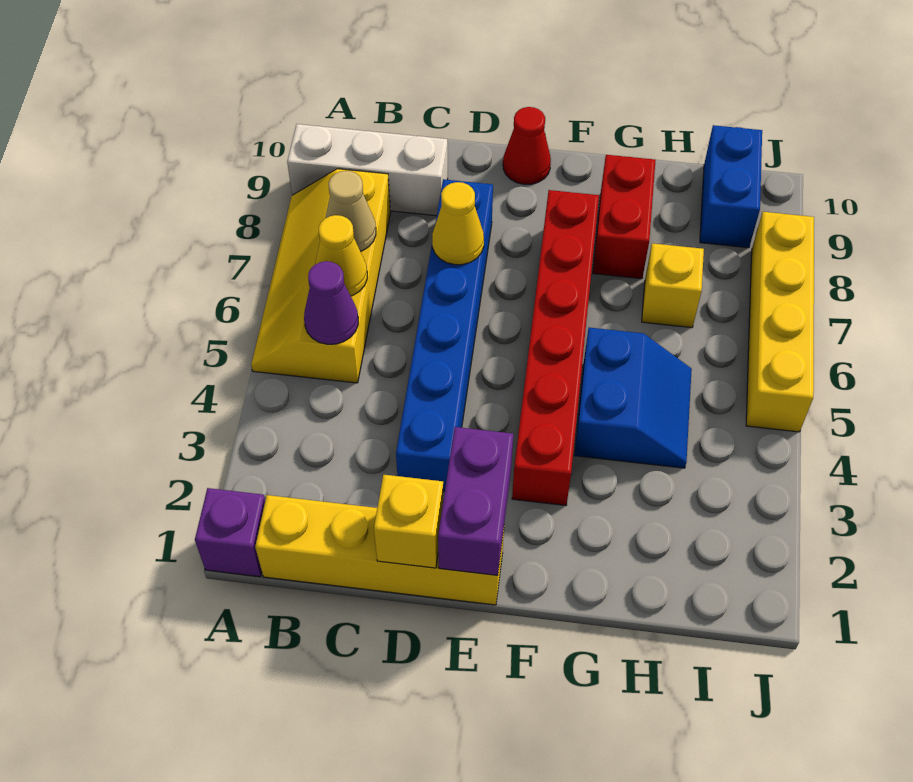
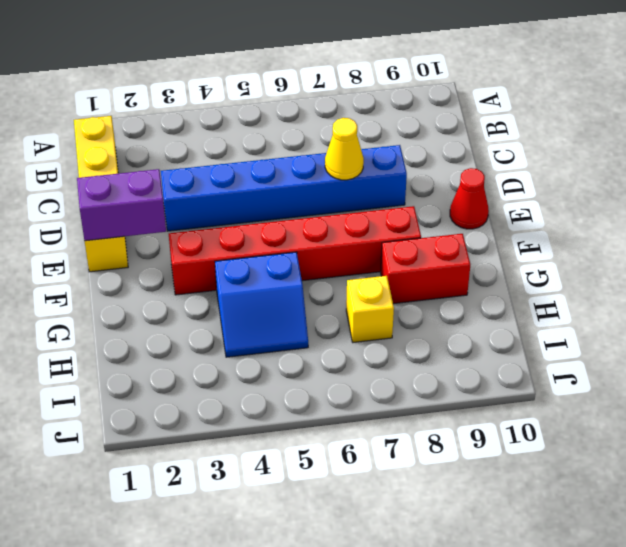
none -> purple 1x1 brick [195,488,265,577]
none -> yellow 2x4 slope [251,169,391,383]
none -> white 1x3 brick [287,124,448,216]

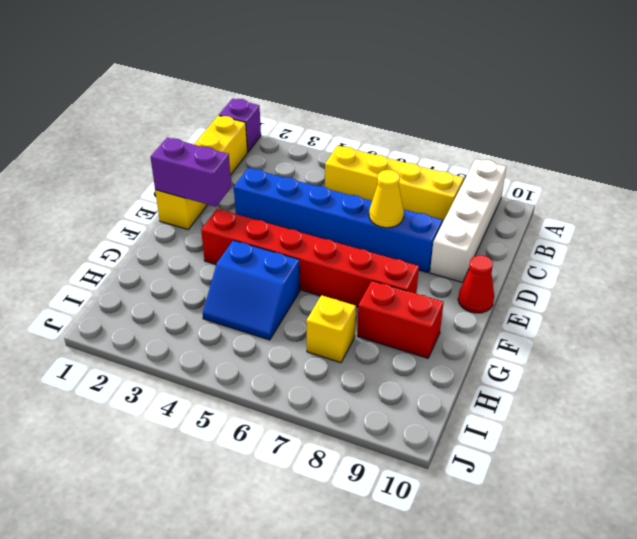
white 1x4 brick [430,159,506,283] -> white 1x3 brick [287,124,448,216]
none -> blue 1x2 brick [700,125,762,248]
none -> yellow 1x4 brick [746,212,814,432]
none -> purple 1x1 cone [304,261,358,344]

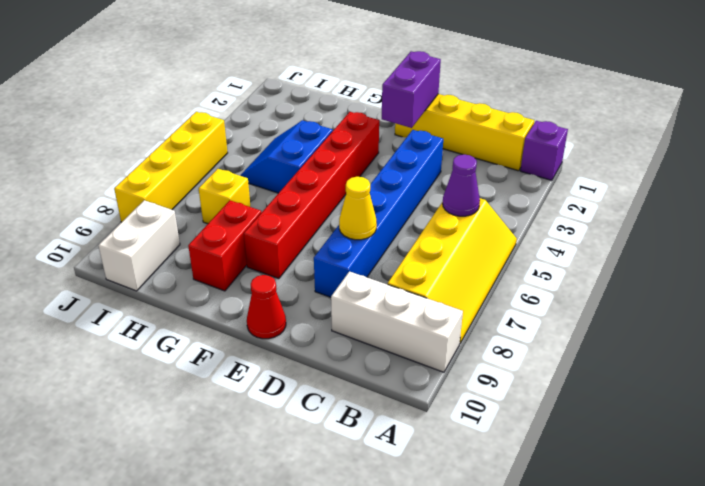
white 1x2 brick [98,200,180,291] -> blue 1x2 brick [700,125,762,248]
none -> yellow 1x1 cone [315,215,367,296]
none -> tan 1x1 cone [325,171,376,251]
none -> yellow 1x1 brick [374,475,444,568]

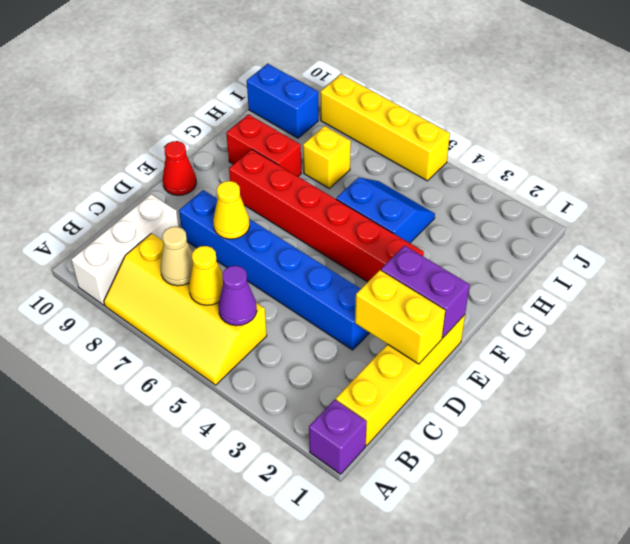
yellow 1x2 brick [355,270,445,364] -> yellow 1x1 brick [374,475,444,568]

